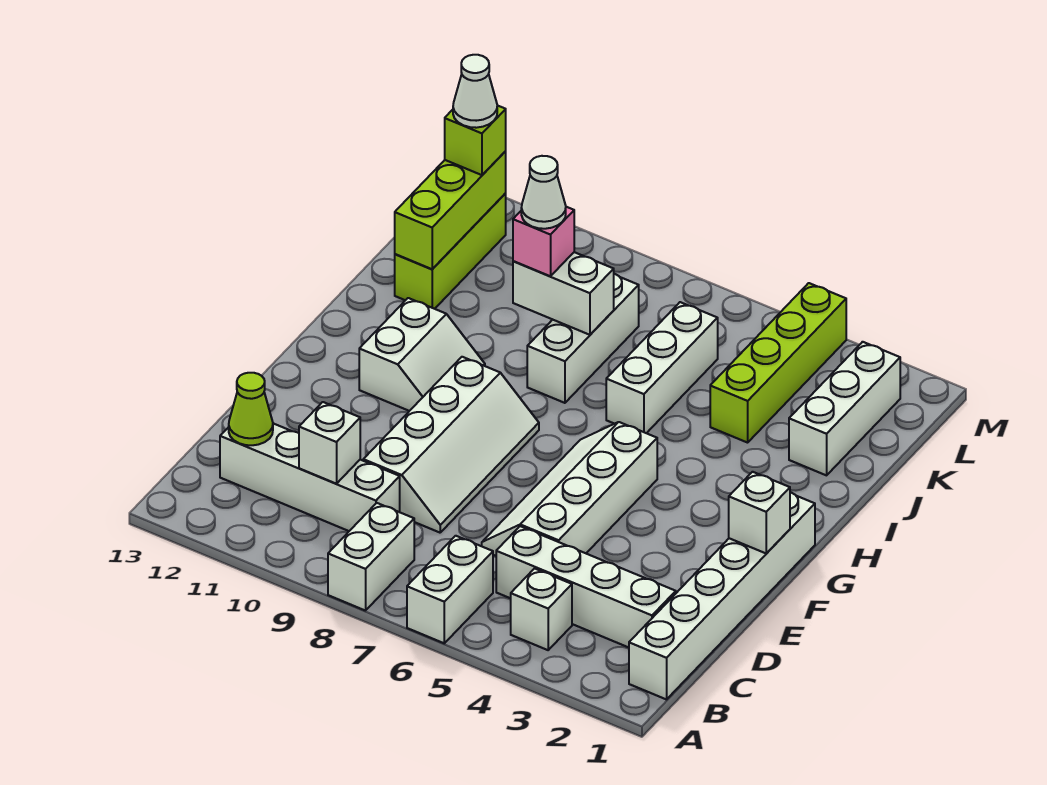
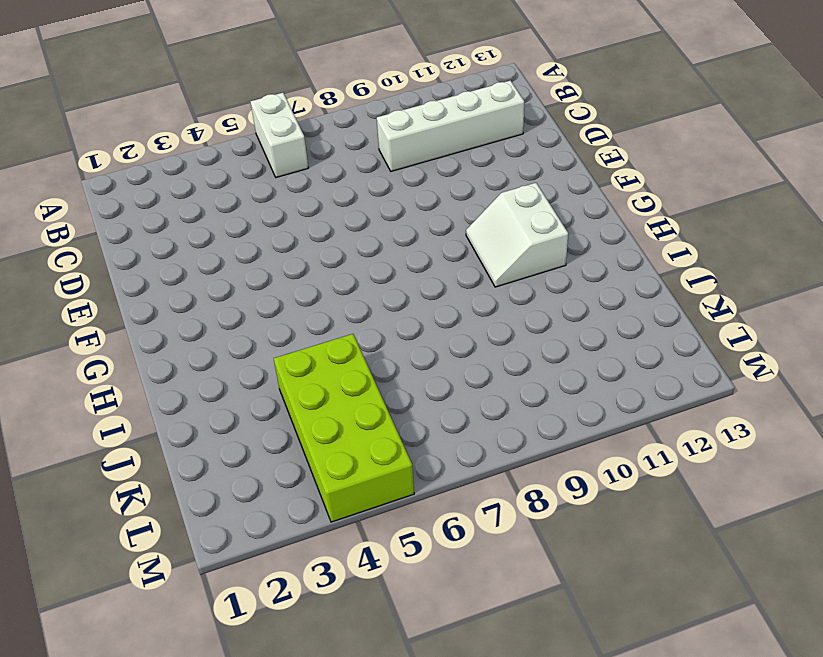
lime 2x4 brick [274,334,414,522] -> lime 1x4 brick [710,283,846,443]
none -> white 1x2 brick [328,503,414,611]
none -> white 1x6 brick [629,492,815,699]
none -> white 1x1 brick [511,569,572,650]

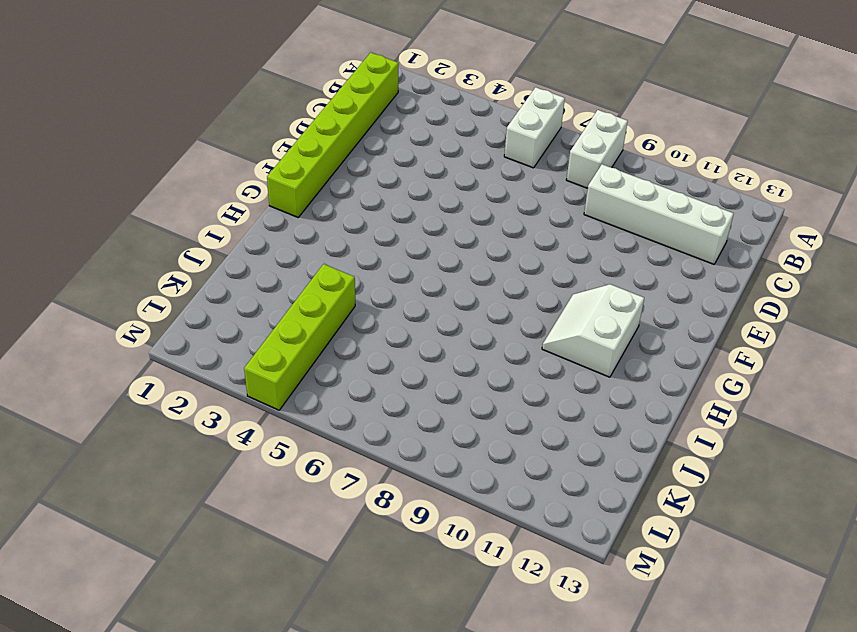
lime 1x6 brick [267,53,399,217] -> white 1x6 brick [629,492,815,699]
none -> white 1x1 brick [511,569,572,650]
none -> white 1x4 brick [496,526,676,647]
none -> white 2x4 slope [482,422,657,556]

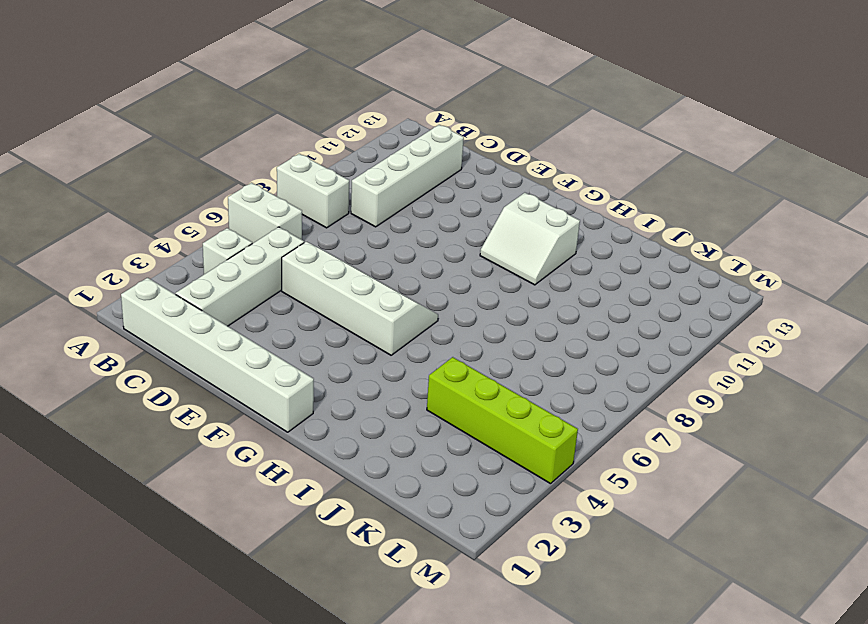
none -> white 2x4 slope [363,357,539,533]
none -> white 1x3 brick [606,302,718,433]
none -> white 1x3 brick [527,274,639,403]

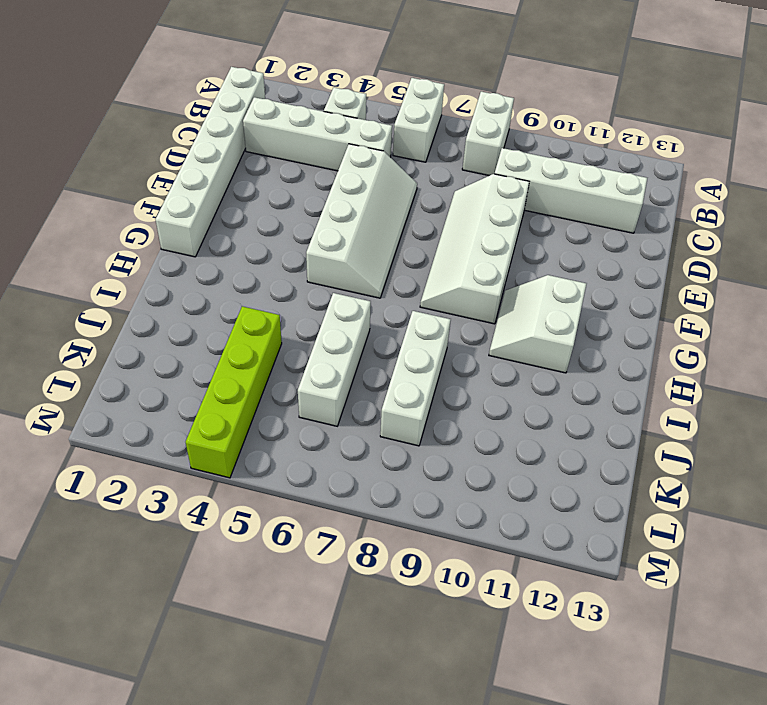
none -> white 1x3 brick [789,342,900,475]
none -> lime 1x3 brick [395,193,506,309]
none -> white 1x1 brick [299,402,360,484]

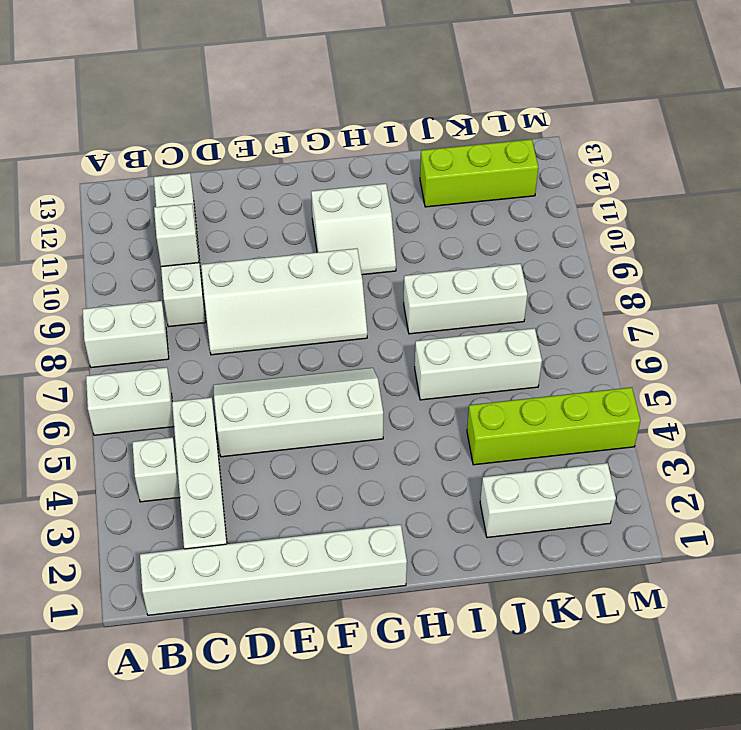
none -> lime 1x1 cone [229,373,273,445]
none -> white 1x1 brick [729,472,790,553]
none -> white 1x2 brick [513,252,614,335]

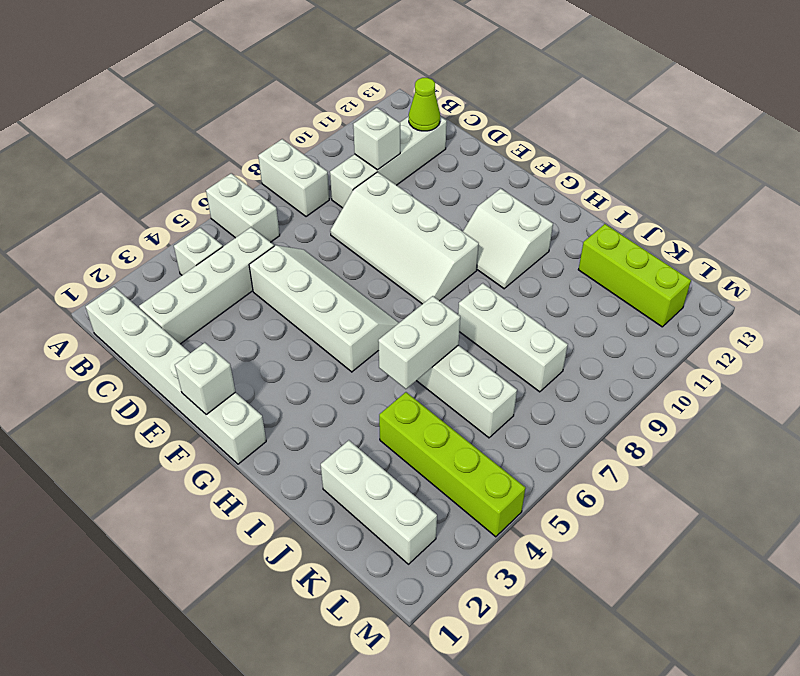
white 1x2 brick [378,296,460,389] -> white 1x2 brick moved to [513,252,614,335]
none -> lime 1x3 brick [395,151,506,269]
none -> pink 1x1 brick [513,207,574,276]
none -> lime 1x1 brick [445,105,506,175]

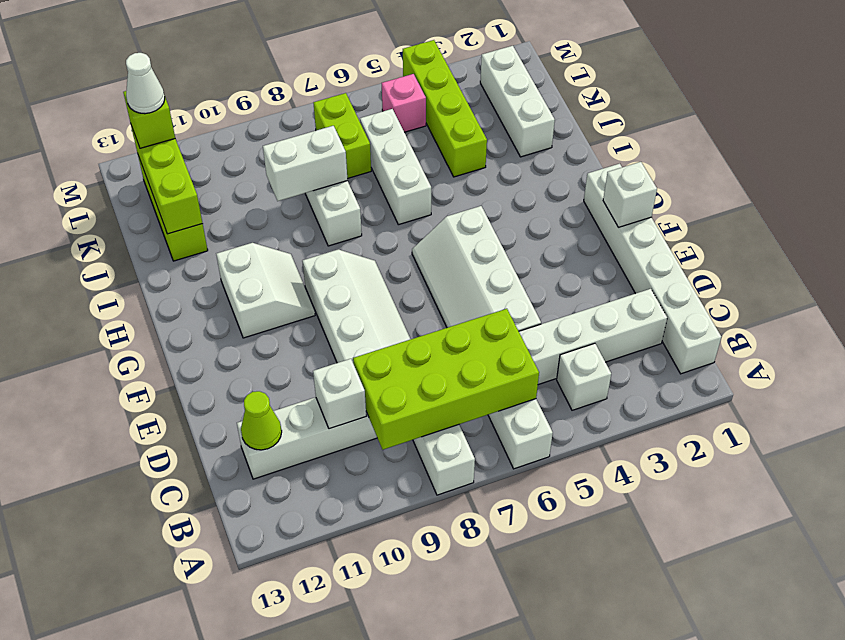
lime 2x4 brick [353,309,539,450] -> none
lime 1x2 brick [313,93,371,179] -> none
pink 1x1 brick [382,74,426,132] -> pink 1x1 brick moved to [513,207,574,276]
none -> white 1x1 cone [521,156,566,229]

